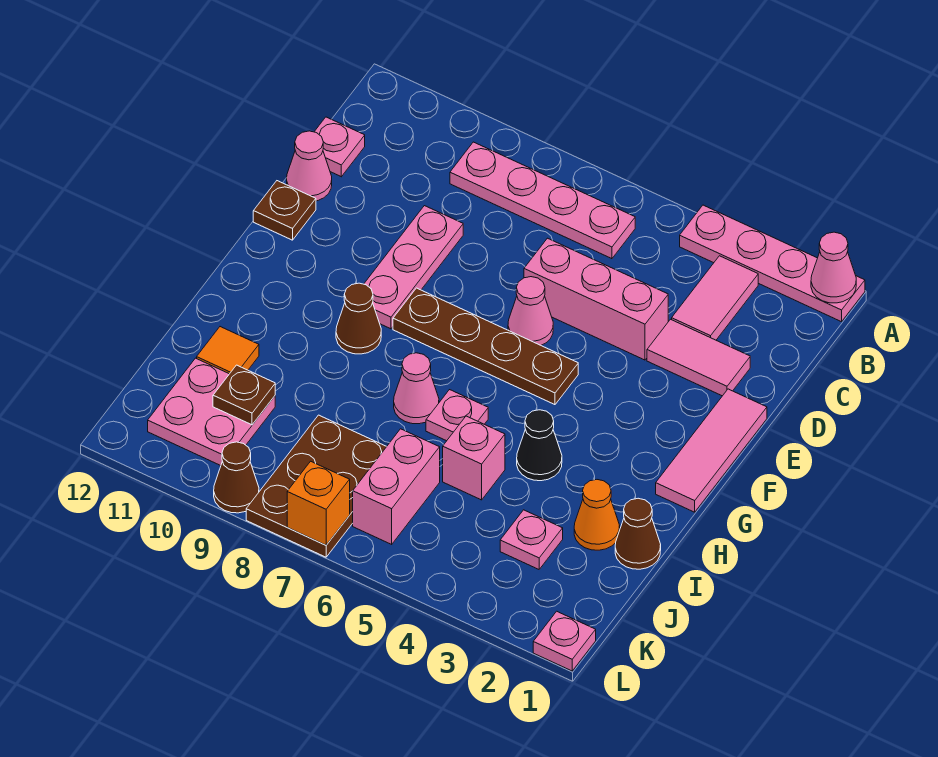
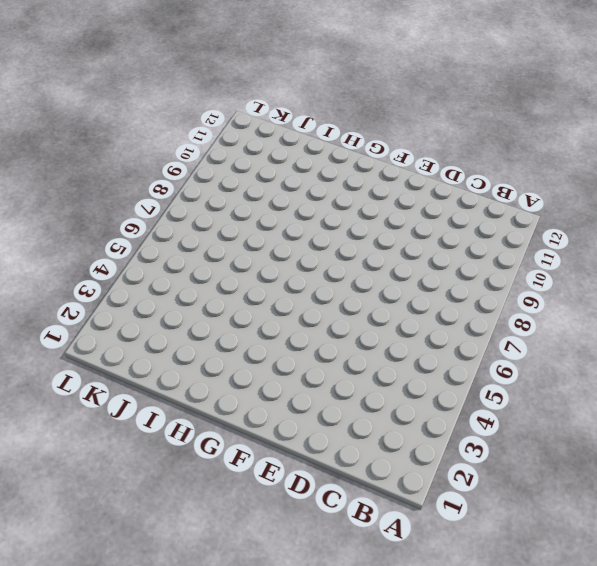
none -> pink 1x4 plate [680,205,865,322]
none -> pink 1x2 tile [672,256,758,340]
none -> pink 1x4 plate [450,142,635,259]

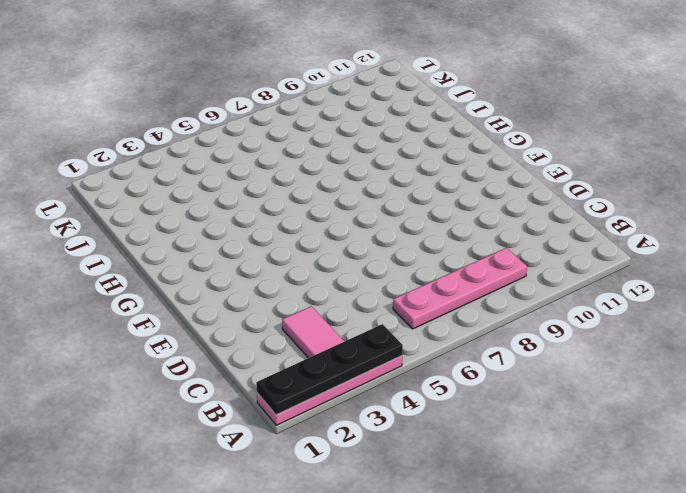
black 1x4 plate [256,324,403,415] -> pink 1x1 cone [811,232,856,303]
none -> pink 1x1 plate [314,117,365,177]
none -> pink 1x2 tile [647,319,750,396]
none -> pink 1x3 brick [524,238,668,360]

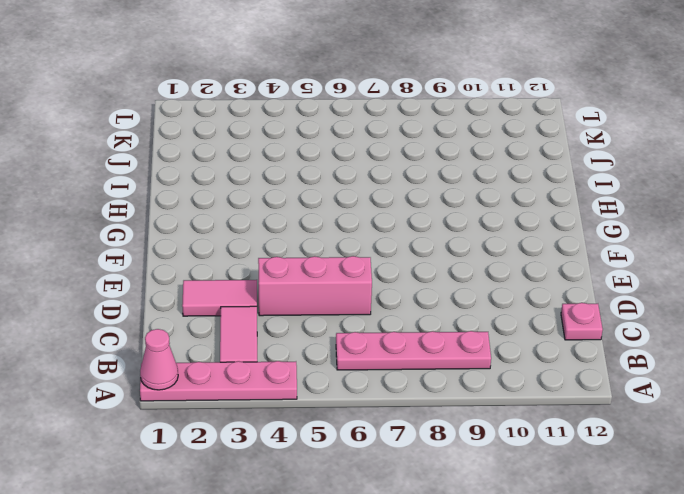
none -> pink 1x3 plate [364,206,463,329]
none -> pink 1x1 cone [287,131,332,201]
none -> pink 1x3 tile [656,389,767,512]

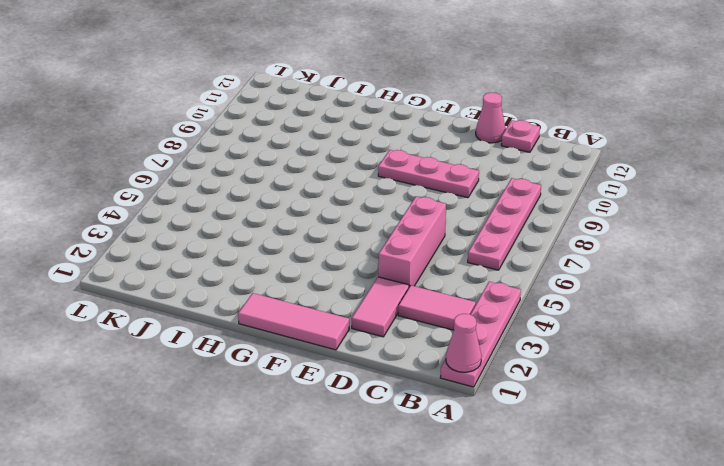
none -> pink 1x1 cone [508,277,553,345]
none -> brown 1x1 plate [253,181,316,240]
none -> brown 1x4 plate [393,288,578,405]

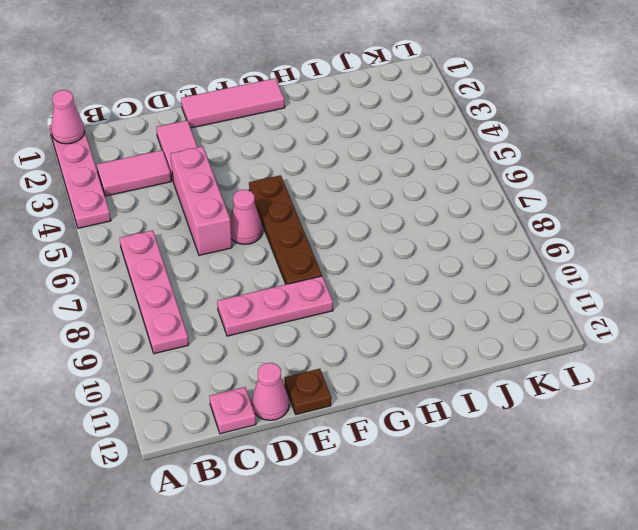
none -> brown 1x1 cone [336,283,381,354]
none -> black 1x1 cone [517,410,562,481]
none -> pink 1x1 plate [426,390,488,441]

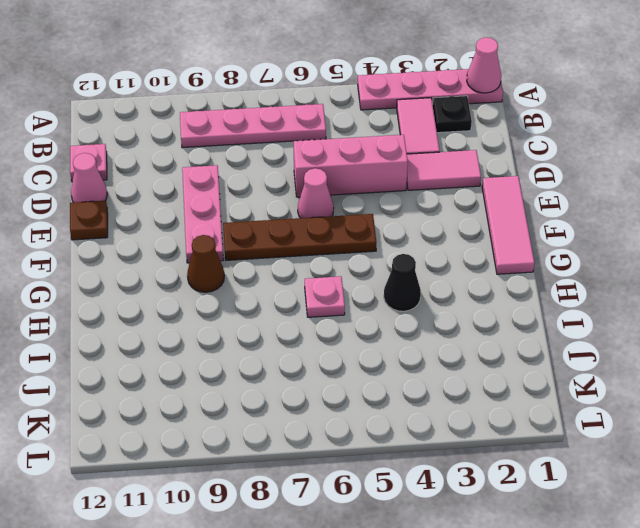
black 1x1 plate [433,96,472,133] -> none
none -> pink 1x1 cone [394,353,439,424]
none -> brown 1x1 cone [615,498,661,569]
none -> orange 1x1 cone [574,480,620,550]

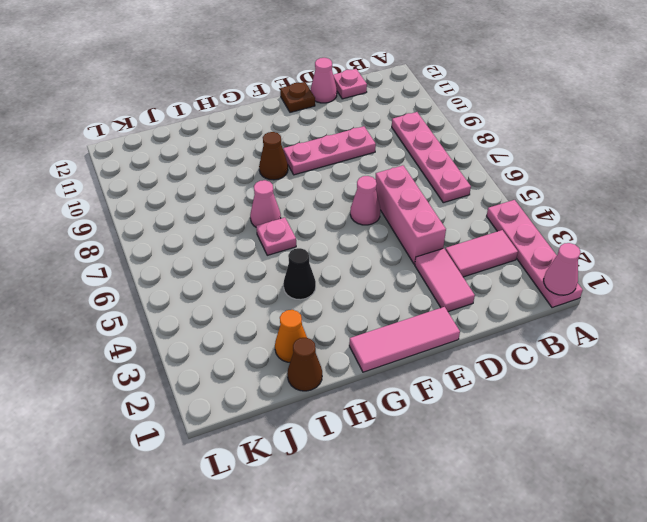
none -> brown 1x4 plate [393,288,578,405]
none -> pink 1x1 brick [443,416,505,500]
none -> orange 1x1 tile [197,327,259,374]

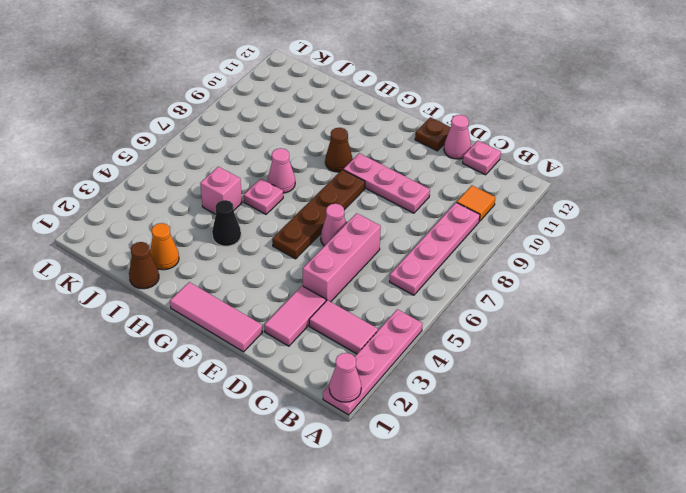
orange 1x1 tile [457,186,496,221] -> orange 1x1 tile moved to [197,327,259,374]
none -> pink 1x1 plate [500,510,563,569]
none -> pink 1x2 brick [353,429,440,544]
none -> brown 2x3 plate [246,415,387,557]

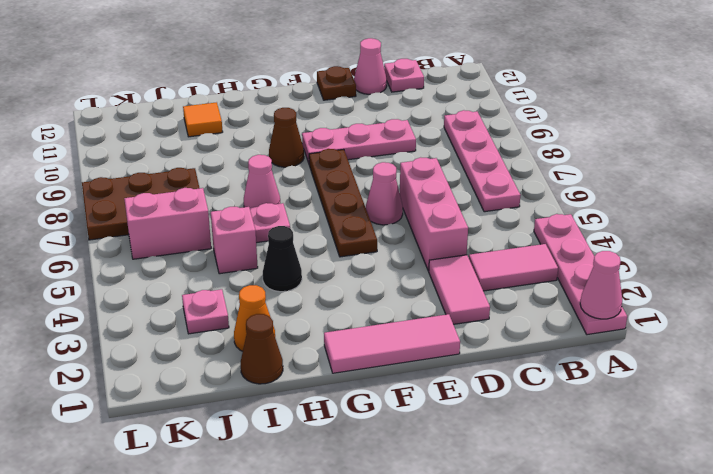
none -> pink 2x2 plate [148,358,275,466]
none -> pink 1x1 plate [533,611,596,671]
none -> brown 1x1 cone [214,442,259,513]

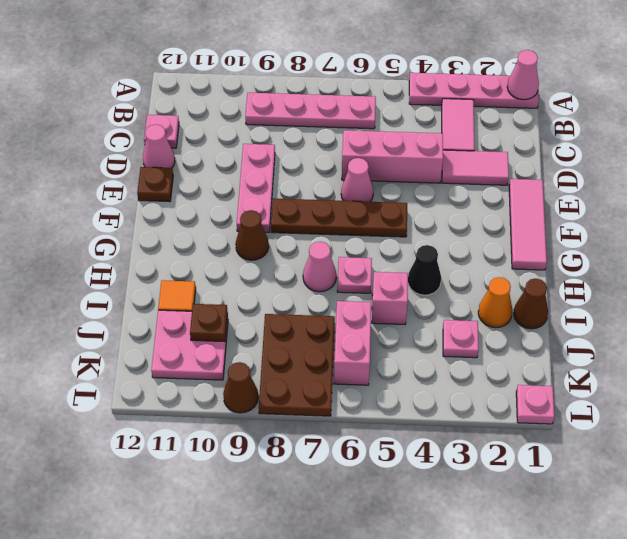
none -> orange 1x1 brick [287,461,350,545]

